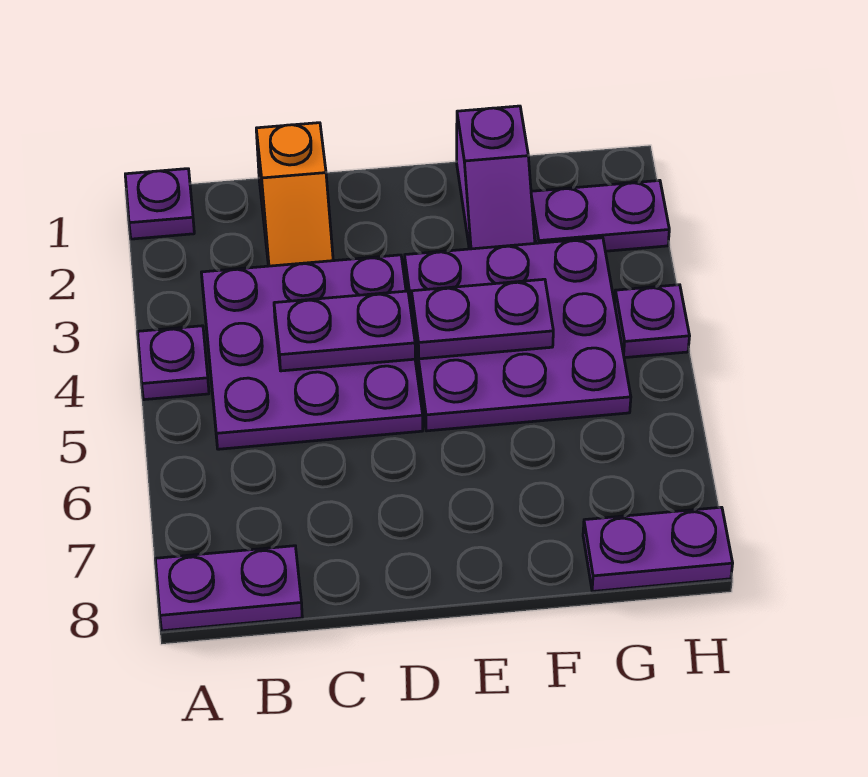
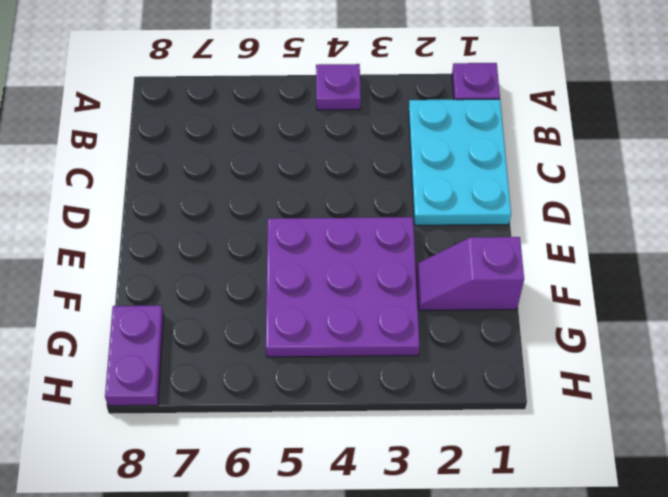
cyan 2x3 plate [409,99,511,225] -> orange 1x2 slope [256,123,333,266]
none -> purple 1x2 plate [155,546,302,631]
none -> purple 3x3 plate [201,255,423,449]
none -> purple 1x2 plate [531,180,669,251]

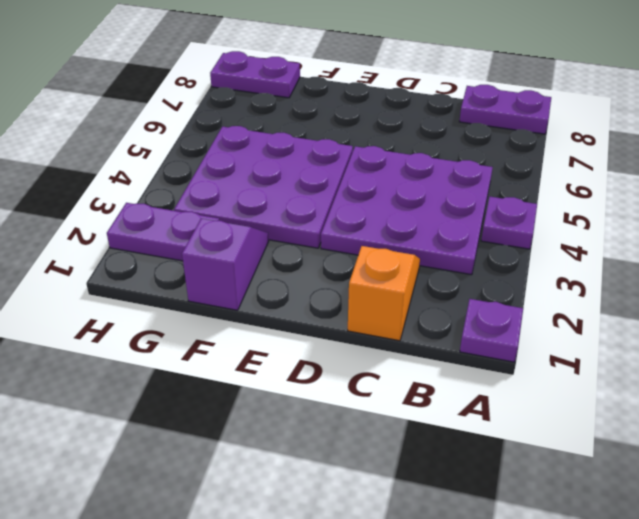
none -> purple 1x1 plate [615,285,690,358]
none -> purple 1x2 plate [274,291,415,371]
none -> purple 1x2 plate [412,279,553,359]

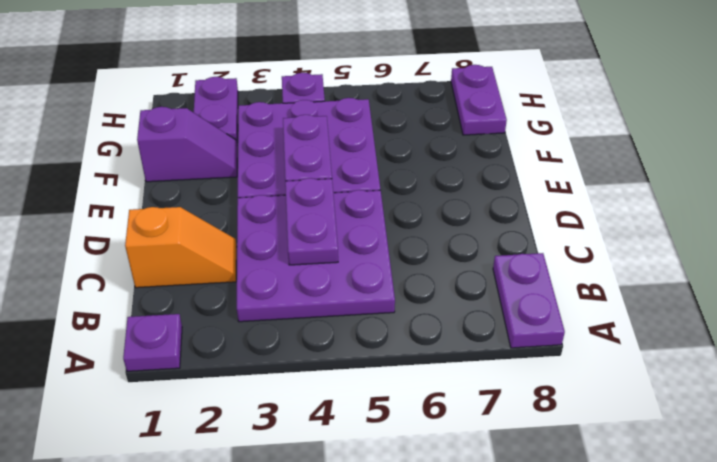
none -> purple 1x1 plate [138,326,209,400]

